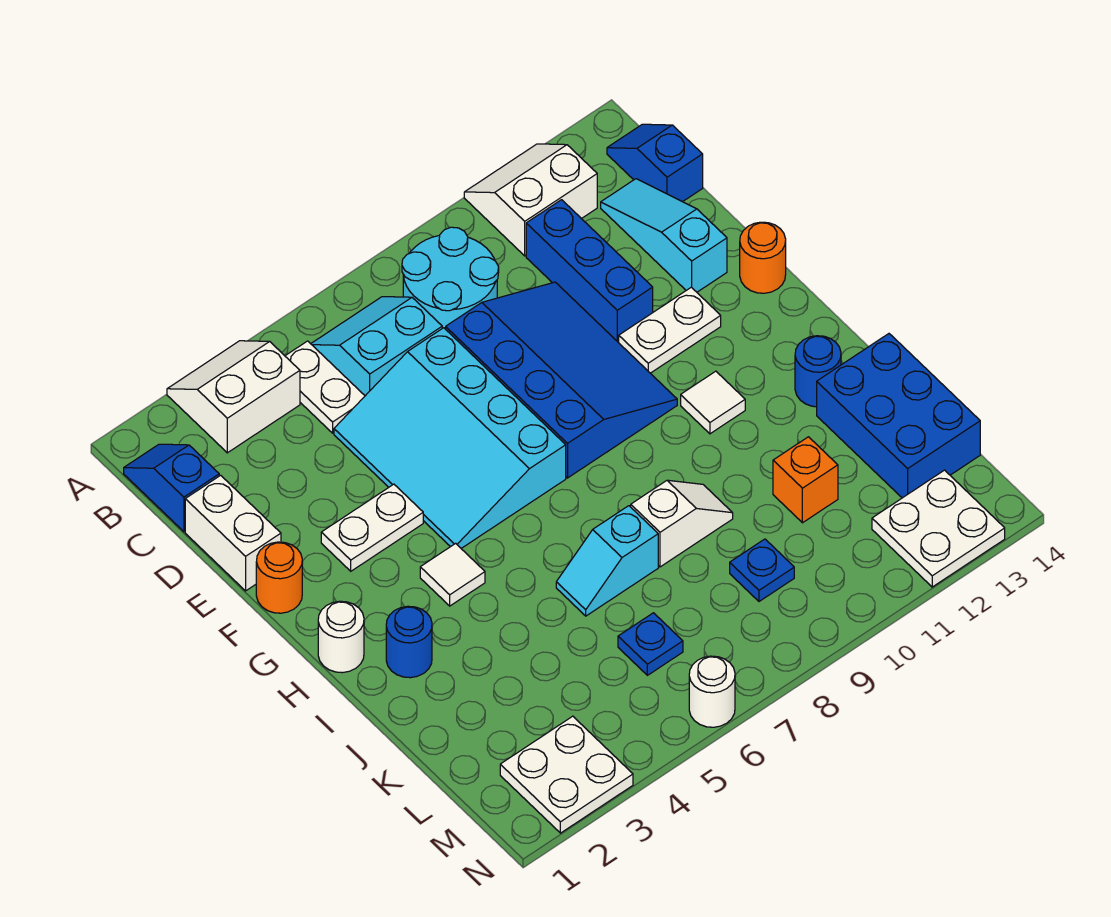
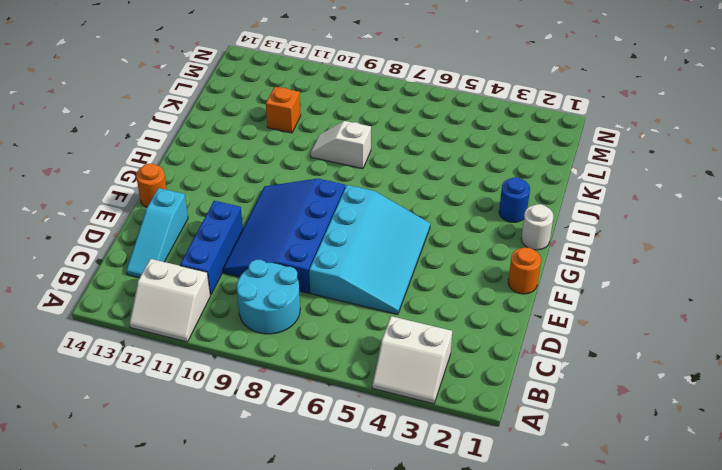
none -> blue 1x2 slope [124,444,219,532]
none -> white 1x2 plate [285,341,365,433]
none -> cyan 2x2 slope [311,297,442,396]
none -> blue 1x2 slope [607,124,703,202]

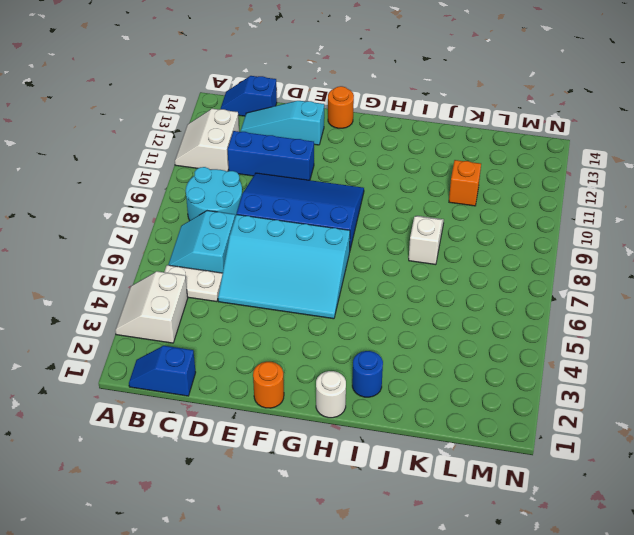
none -> white 1x2 brick [185,475,281,591]
none -> white 1x2 plate [321,484,423,571]
none -> white 1x2 plate [619,287,721,373]
none -> white 1x1 tile [420,543,485,606]

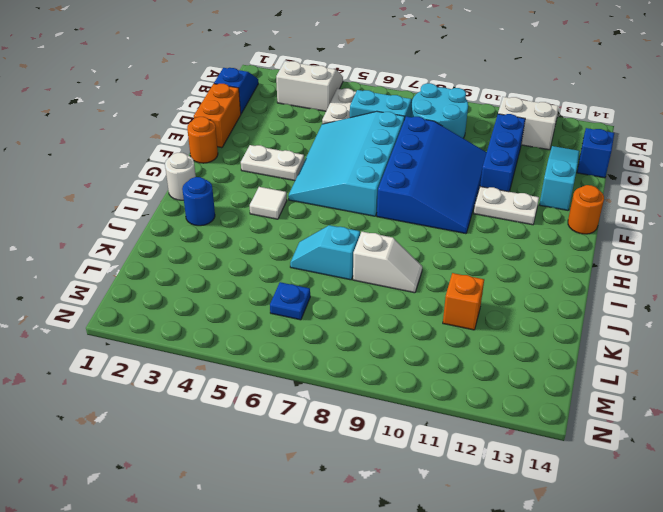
orange 1x2 brick [194,84,241,148] -> white 1x2 brick [185,475,281,591]
none -> white 1x1 tile [681,371,745,434]
none -> blue 1x1 round brick [795,336,841,407]
none -> blue 2x3 brick [817,334,980,498]
none -> blue 1x1 plate [730,539,794,601]

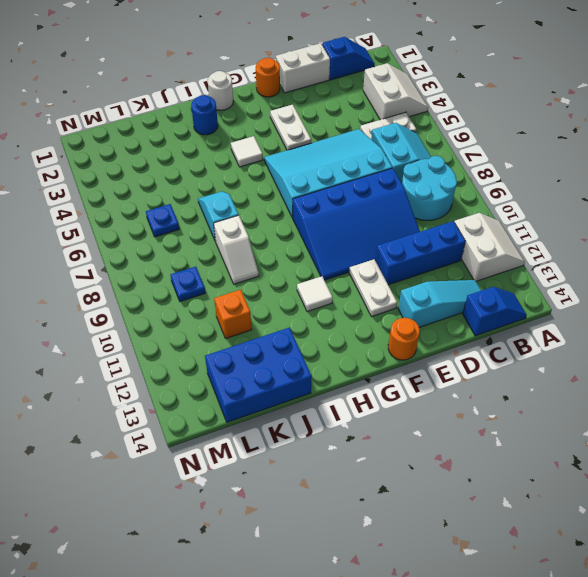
none -> blue 1x1 round brick [795,336,841,407]
none -> white 2x2 plate [500,716,633,833]
none -> white 2x2 plate [872,470,1005,587]
none -> white 1x1 round brick [689,656,735,727]

